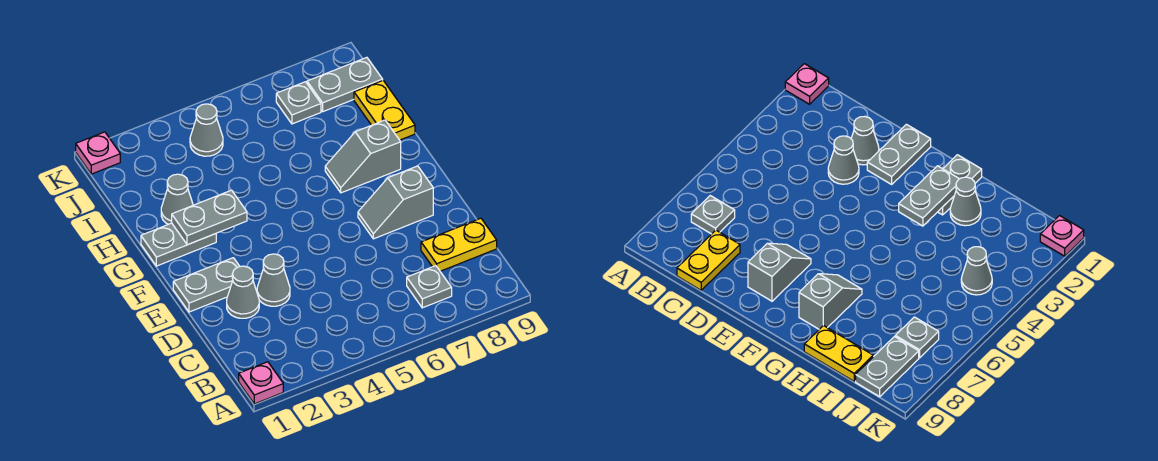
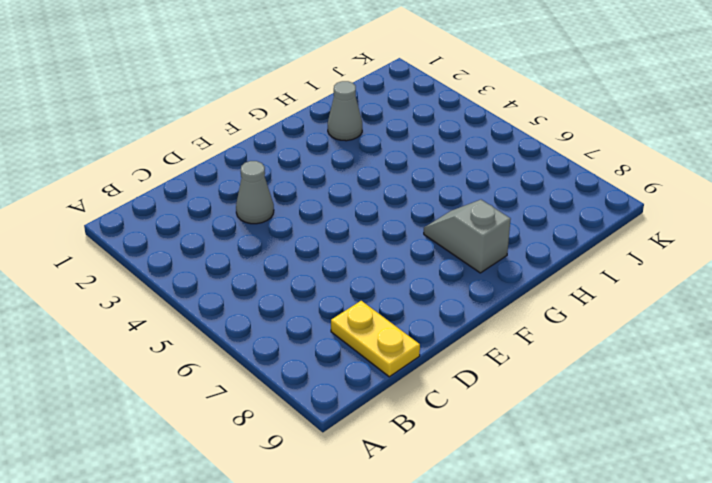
none -> pink 1x1 plate [239,362,283,404]
none -> grey 1x1 plate [407,266,452,308]
none -> grey 1x1 cone [227,266,259,318]

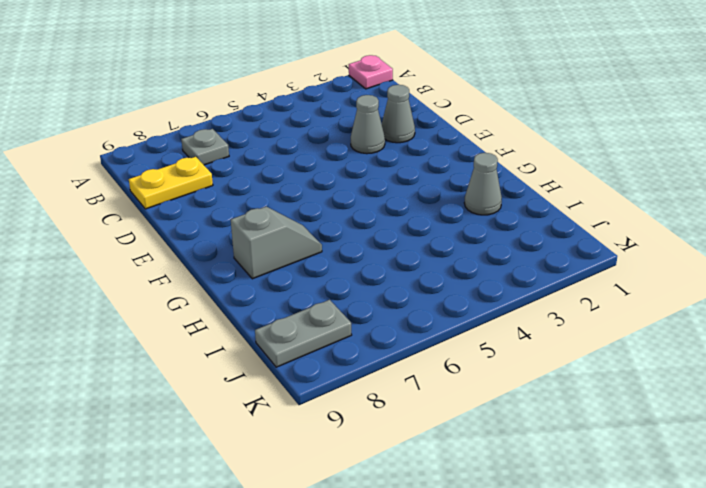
none -> grey 1x2 plate [173,258,240,312]
none -> grey 1x2 slope [358,166,433,239]
none -> grey 1x2 plate [141,223,216,266]

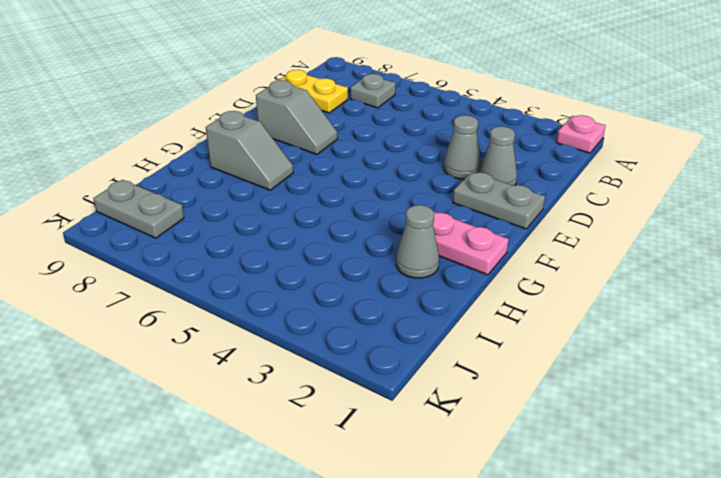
pink 1x2 plate [433,212,509,275] -> grey 1x2 plate [141,223,216,266]
none -> yellow 1x2 plate [354,81,415,140]
none -> grey 1x1 cone [190,104,223,156]
none -> grey 1x1 plate [276,82,321,124]

